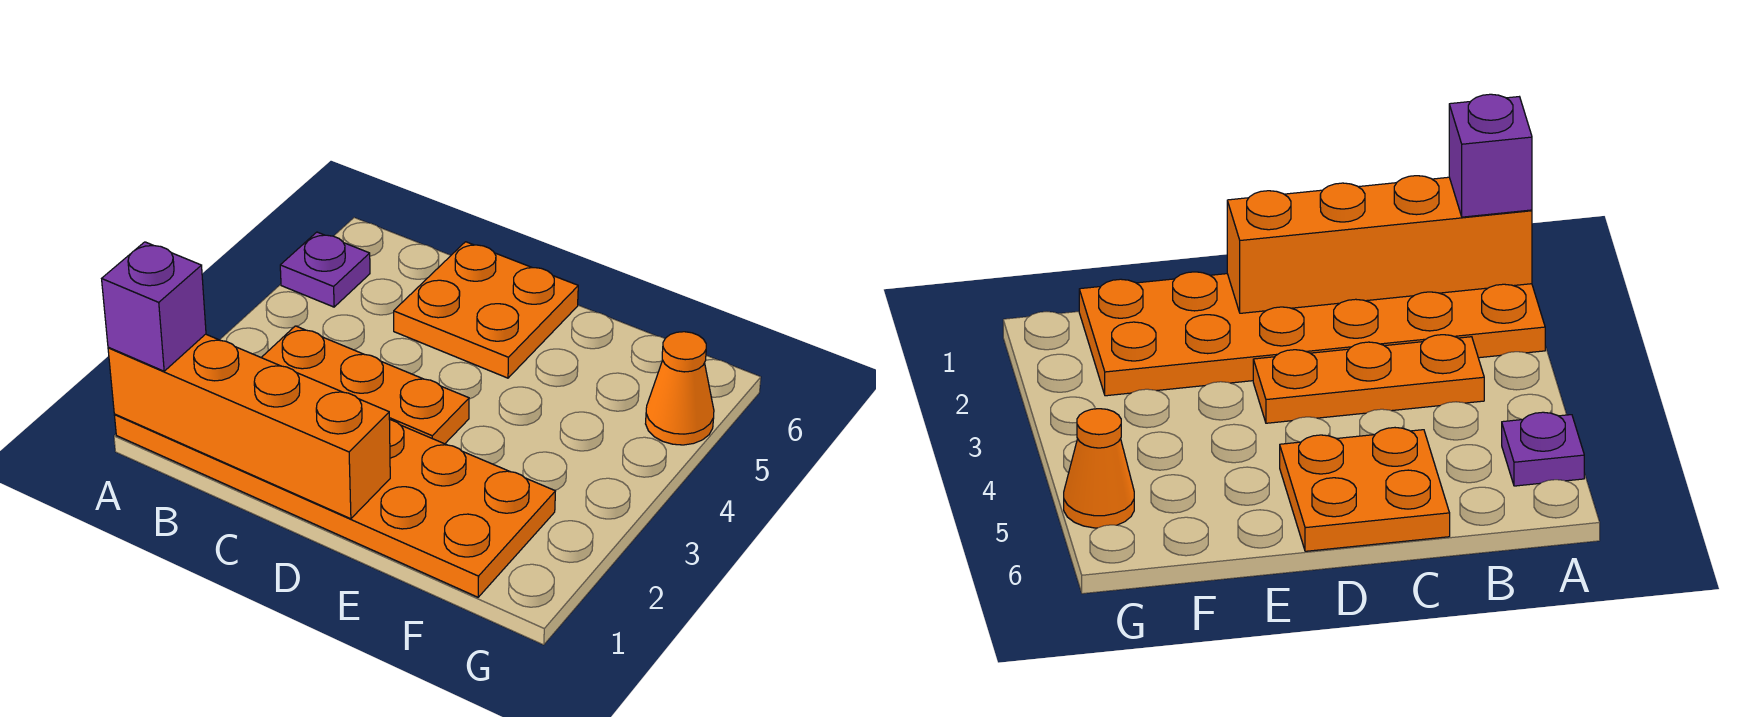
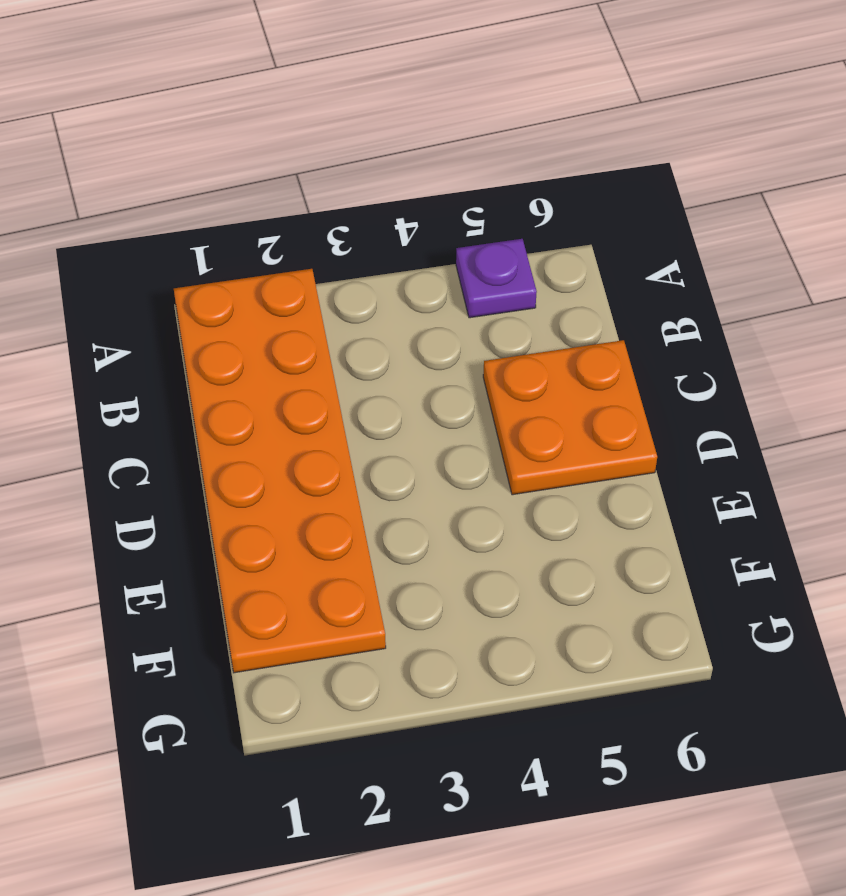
none -> orange 1x3 plate [261,326,469,444]
none -> orange 1x1 cone [646,332,714,445]

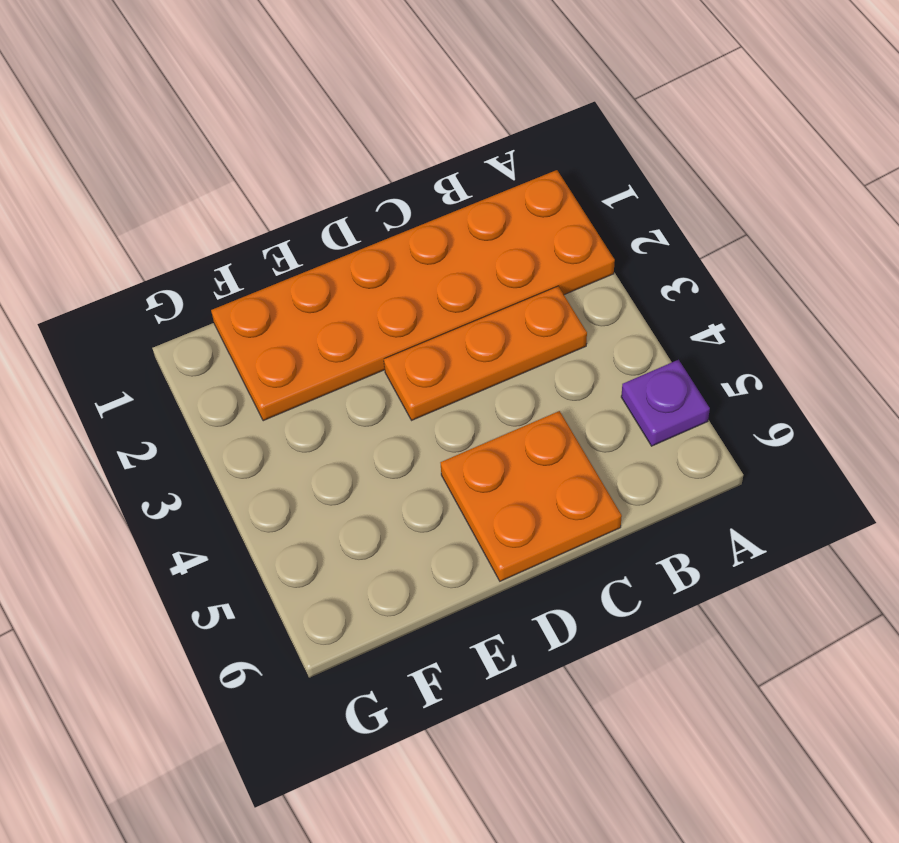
none -> orange 1x1 cone [646,332,714,445]
none -> orange 1x4 brick [108,334,390,519]

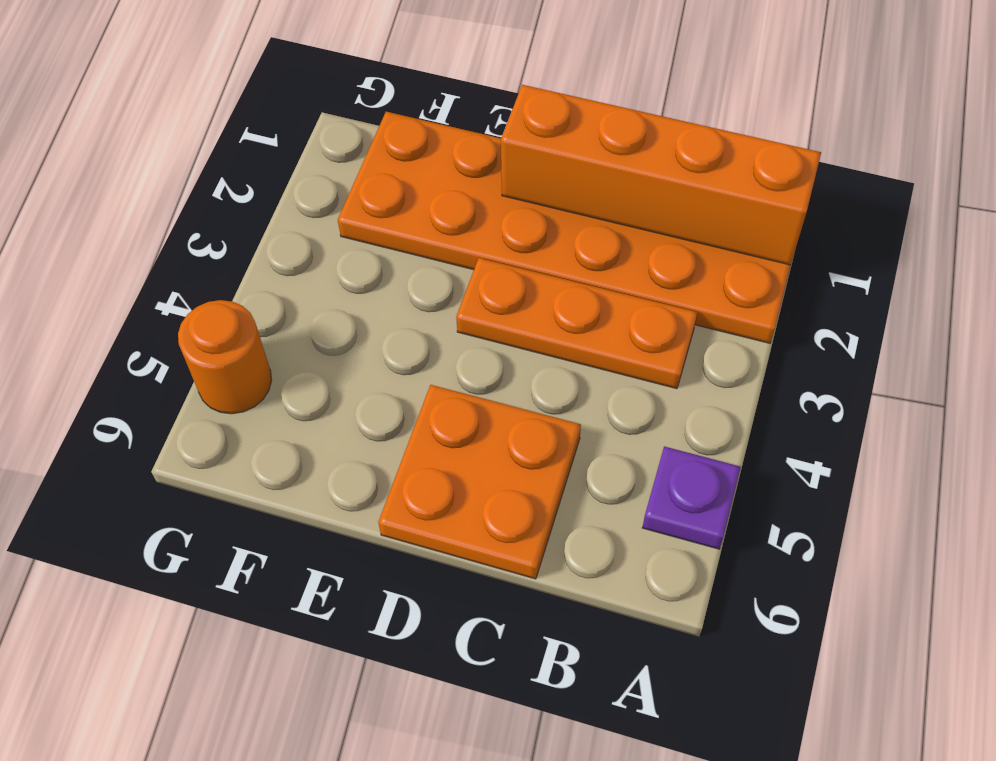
orange 1x1 round brick [178,300,272,414] -> orange 1x1 cone [646,332,714,445]
none -> purple 1x1 brick [102,242,206,371]

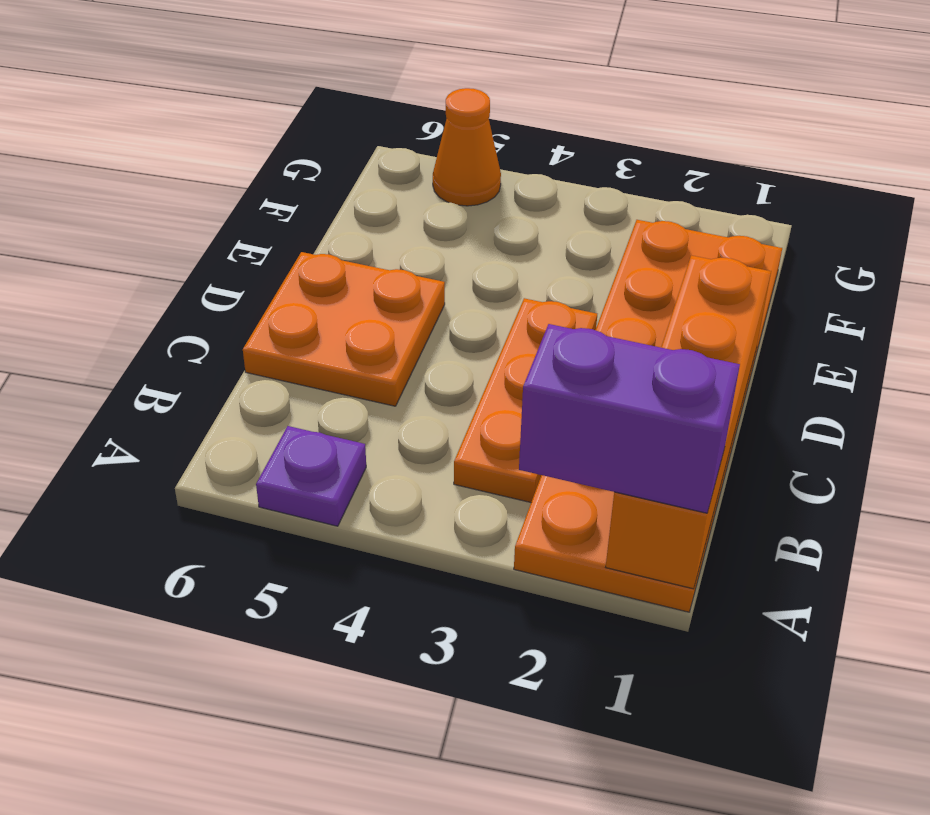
purple 1x2 brick [519,324,740,513] -> purple 1x1 brick [102,242,206,371]

